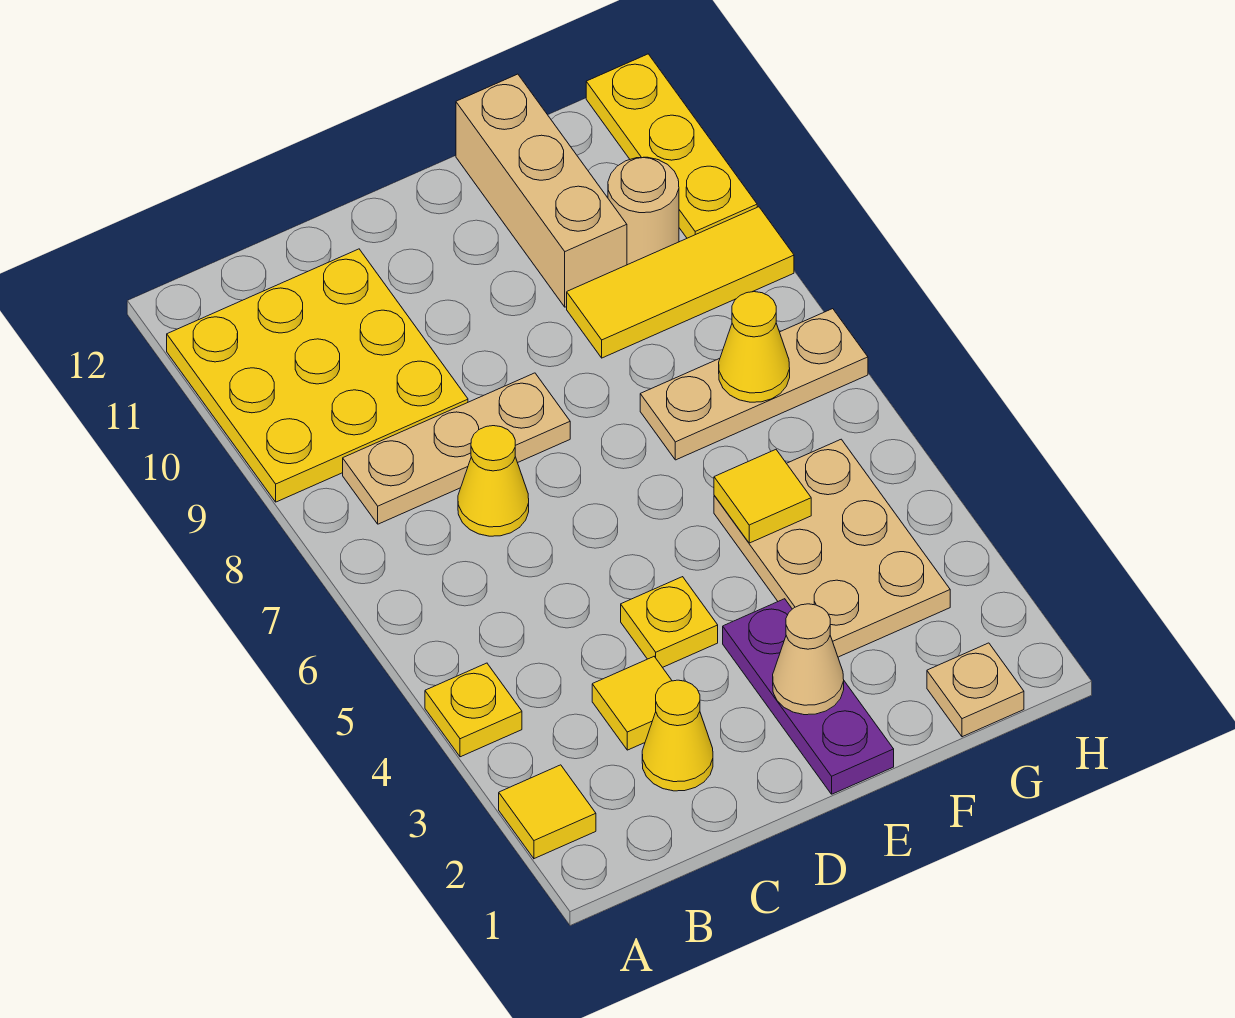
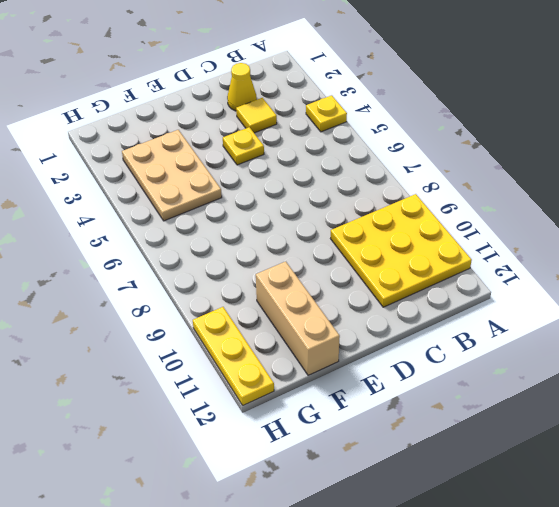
none -> yellow 1x1 tile [499,765,596,859]
none -> tan 1x3 plate [343,373,570,524]
none -> yellow 1x1 cone [458,426,529,536]

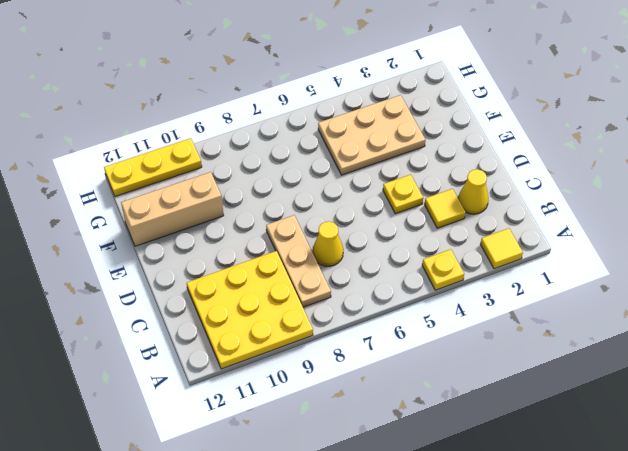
none -> purple 1x3 plate [723,599,894,794]
none -> tan 1x3 plate [640,309,868,460]
none -> yellow 1x3 tile [567,207,794,358]

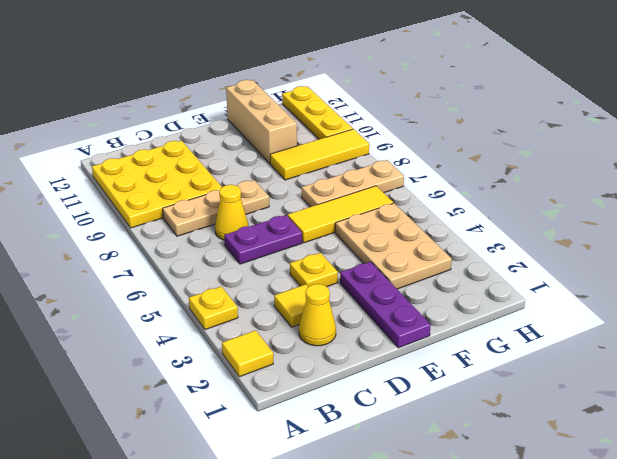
purple 1x2 plate [224,215,302,264] -> none
yellow 1x3 tile [288,186,393,243] -> none
none -> tan 1x1 plate [927,643,1024,737]
none -> tan 1x1 round brick [608,157,679,265]
none -> tan 1x1 cone [773,604,844,715]

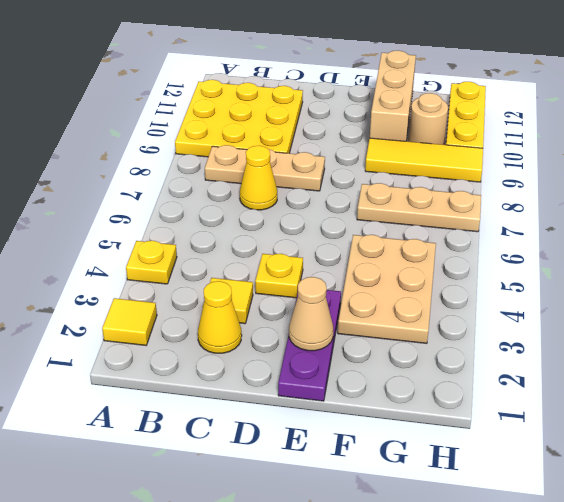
none -> tan 1x1 plate [927,643,1024,737]
none -> yellow 1x1 tile [714,450,811,543]
none -> yellow 1x1 cone [719,292,790,402]

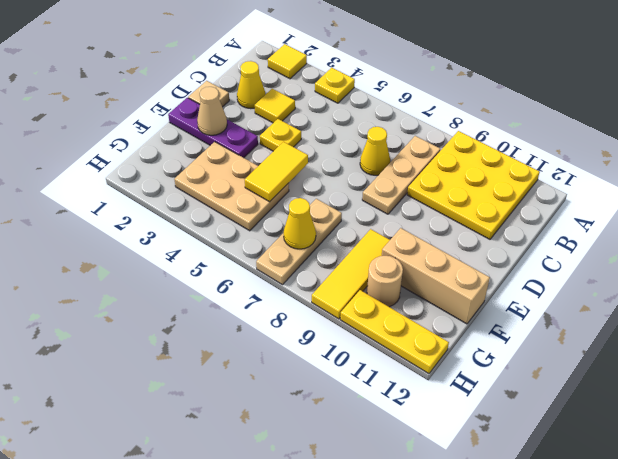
tan 1x1 plate [188,81,229,107] -> tan 1x1 plate moved to [927,643,1024,737]
yellow 1x2 tile [245,142,308,202] -> yellow 1x1 tile [714,450,811,543]

